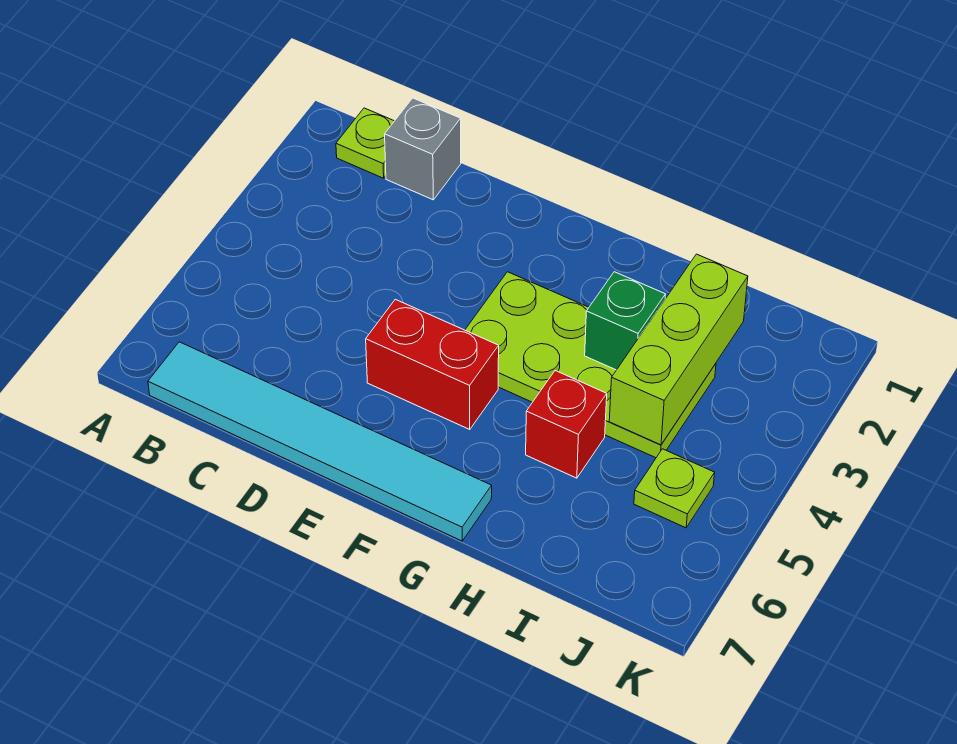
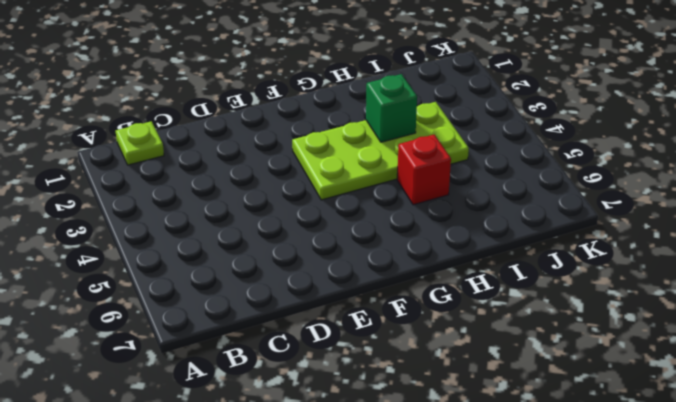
none -> cyan 1x6 tile [148,342,492,541]
none -> grey 1x1 brick [385,98,461,200]

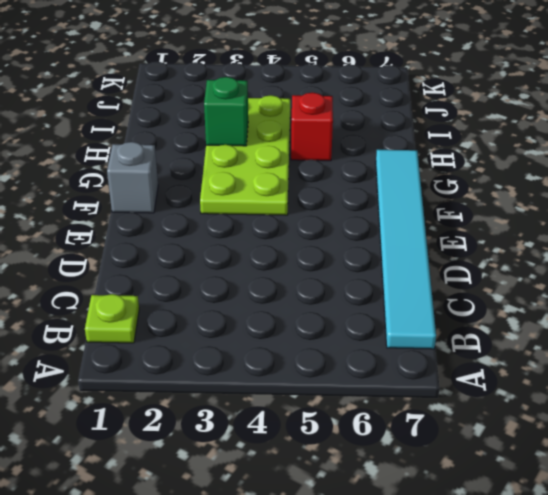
grey 1x1 brick [107,142,158,213] -> grey 1x1 brick moved to [385,98,461,200]
none -> red 1x2 brick [366,299,499,429]
none -> lime 1x1 plate [634,449,715,528]

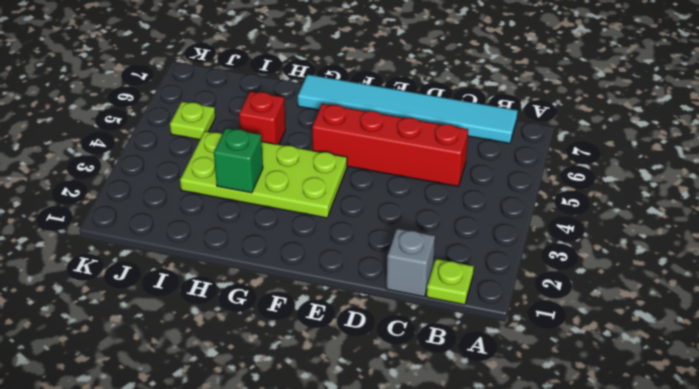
red 1x4 brick [312,104,468,186] -> red 1x2 brick [366,299,499,429]
none -> lime 1x3 brick [609,254,748,445]

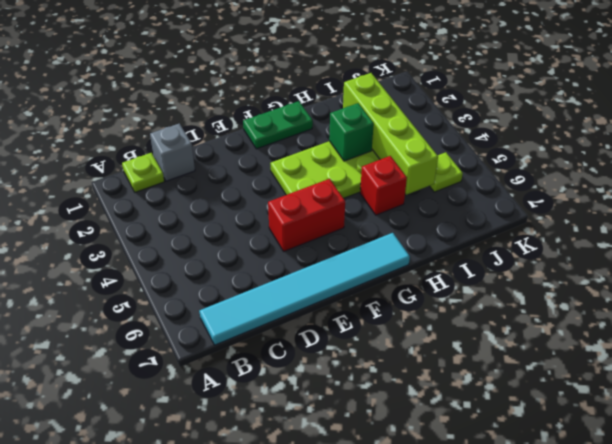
green 1x2 plate [243,101,313,149] -> none
lime 1x4 brick [343,73,438,195] -> lime 1x3 brick [609,254,748,445]

